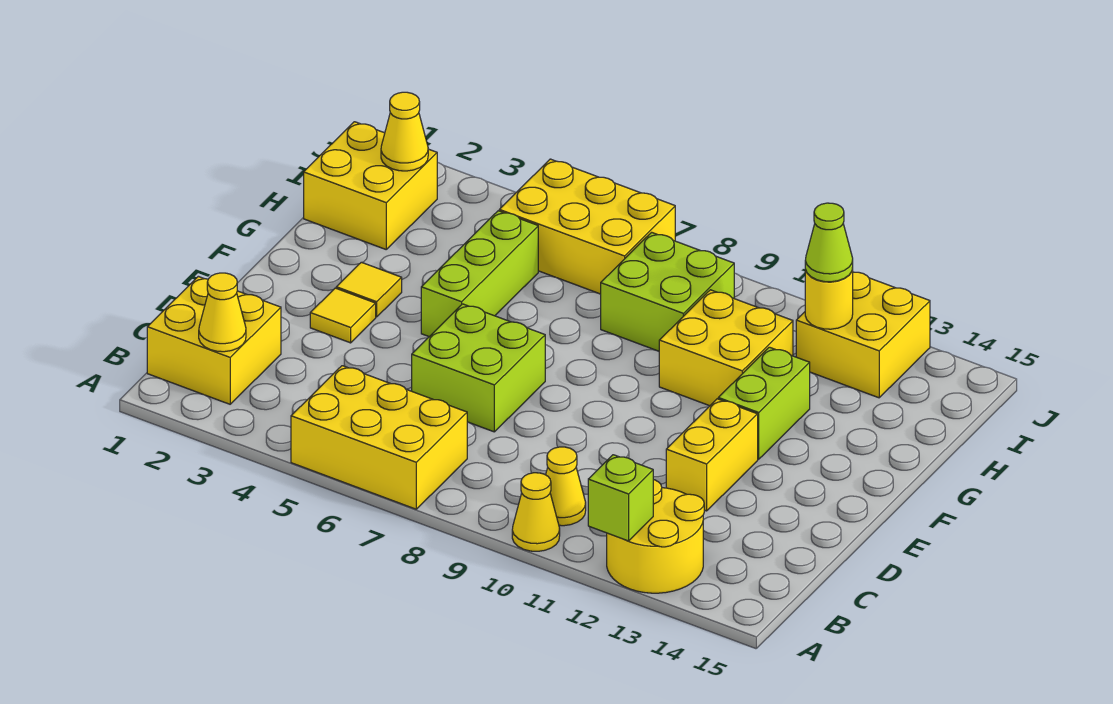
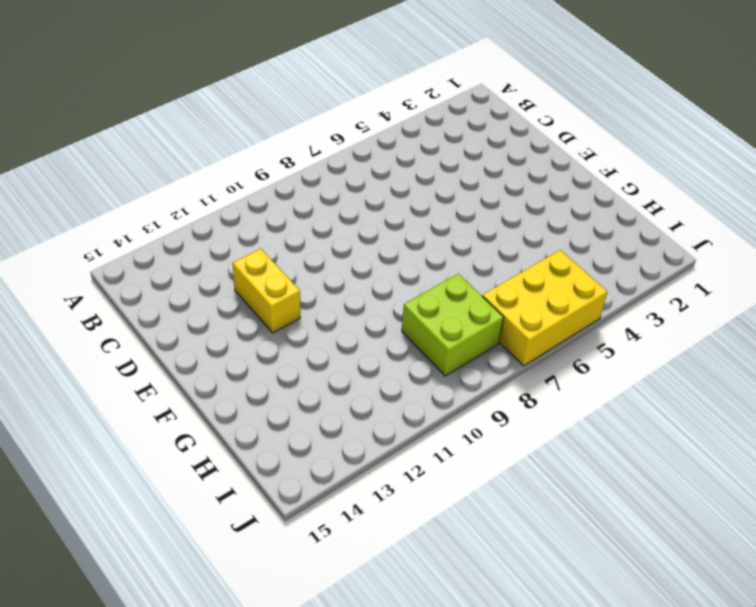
none -> yellow 2x3 brick [291,366,467,509]
none -> yellow 1x1 cone [512,473,560,551]
none -> yellow 2x2 round brick [607,480,704,593]

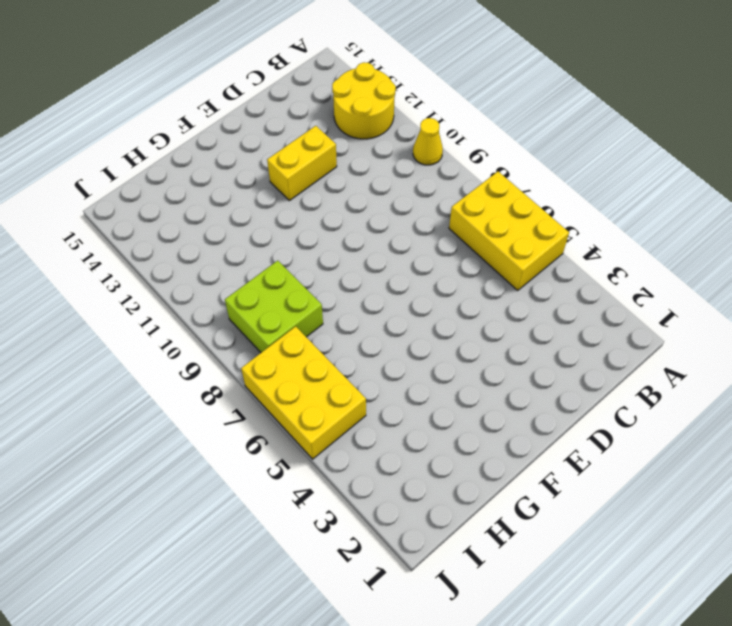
none -> yellow 2x2 brick [147,276,281,404]
none -> yellow 1x1 cone [546,447,586,526]
none -> lime 2x2 brick [412,304,545,432]

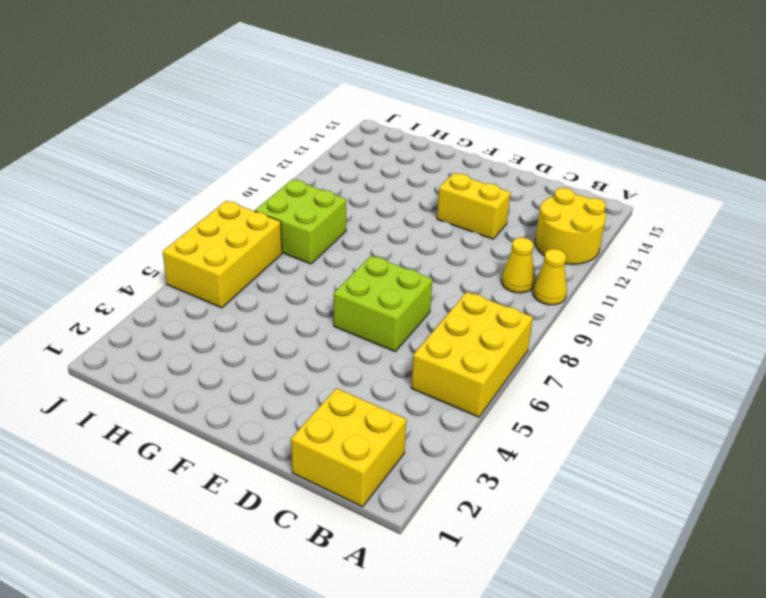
none -> yellow 1x1 tile [310,288,376,343]
none -> yellow 1x1 tile [336,262,402,317]
none -> lime 1x3 brick [421,211,538,337]

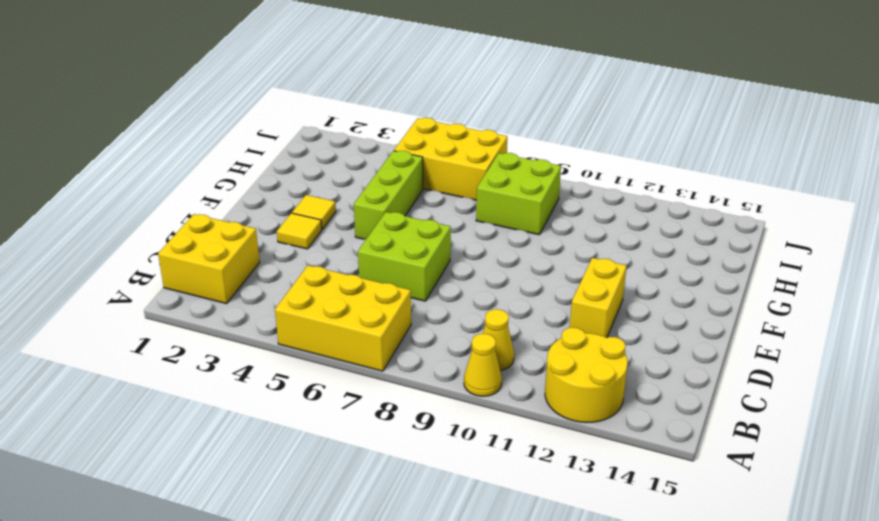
none -> lime 1x2 brick [718,347,810,459]
none -> yellow 2x2 brick [659,290,793,406]
none -> yellow 2x2 brick [304,122,437,249]

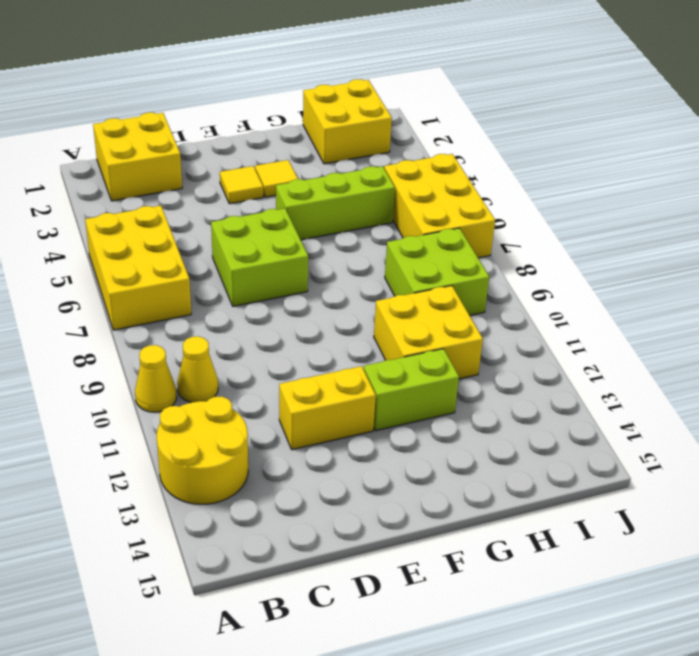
none -> yellow 2x2 brick [796,272,930,398]
none -> lime 1x1 brick [588,455,653,541]
none -> yellow 1x1 cone [199,273,246,352]

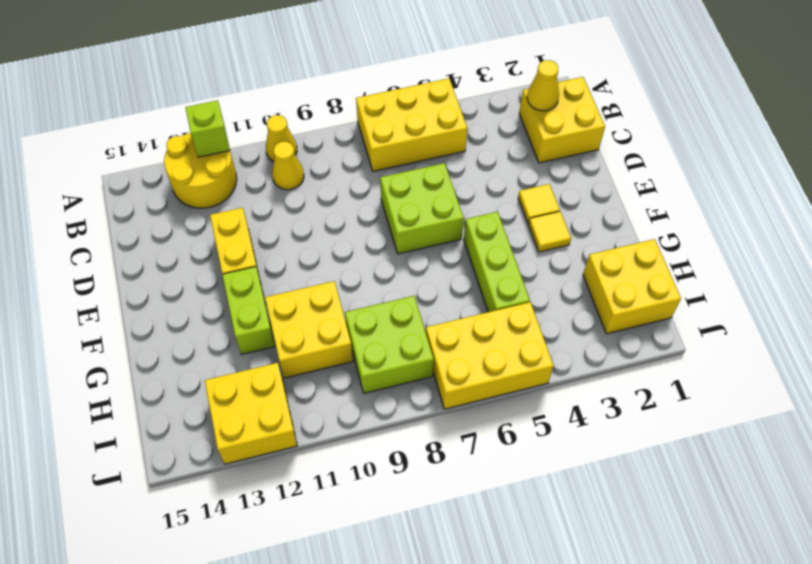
none -> yellow 1x1 cone [381,92,428,171]
none -> yellow 1x1 round brick [805,268,853,329]
none -> lime 1x1 cone [805,203,853,282]

